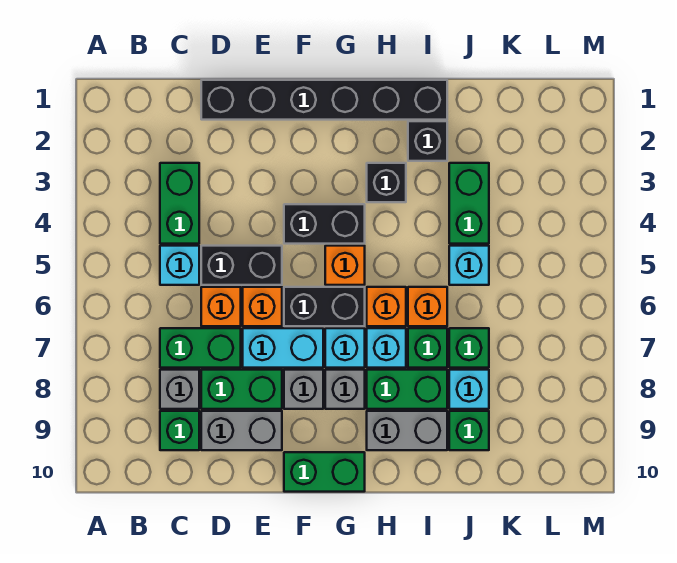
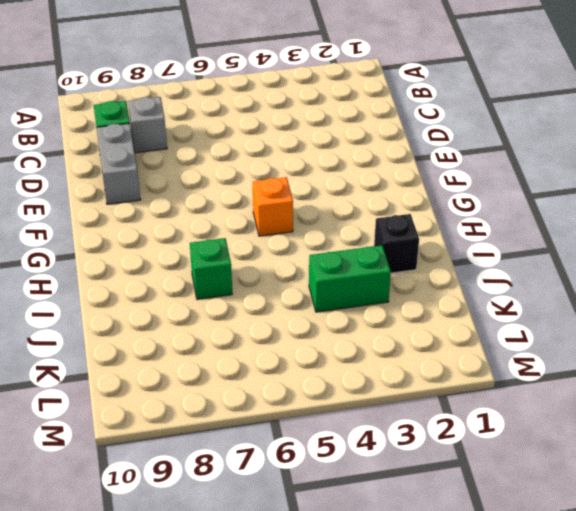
none -> green 1x2 brick [160,163,199,244]
none -> cyan 1x1 brick [160,246,199,285]
none -> green 1x2 brick [160,328,241,368]
none -> black 1x6 brick [201,80,447,120]

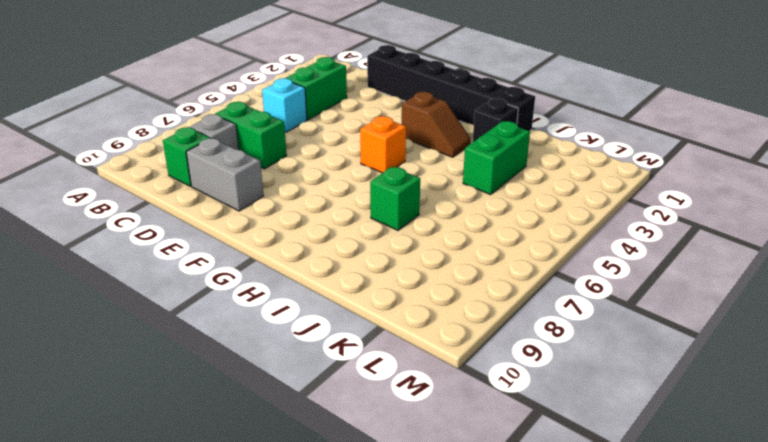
brown 1x2 slope [402,92,471,157] -> black 1x1 brick [367,163,406,202]
none -> black 1x2 brick [201,246,282,285]
none -> orange 1x1 brick [201,287,241,326]
none -> green 1x2 brick [201,370,282,409]
none -> orange 1x1 brick [243,287,282,326]

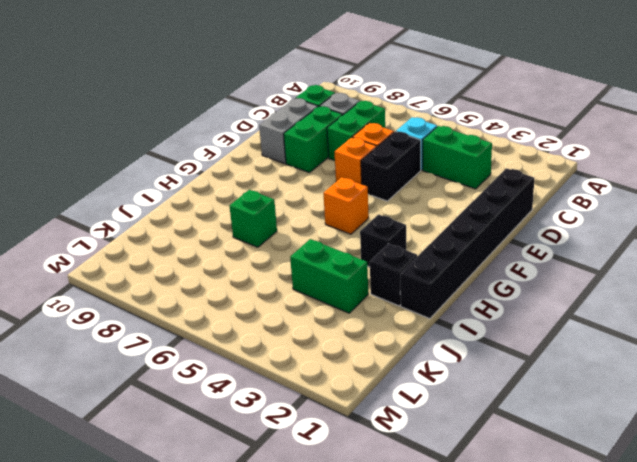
none -> cyan 1x2 brick [243,328,323,368]
none -> black 1x2 brick [284,204,365,244]
none -> black 1x2 brick [284,287,365,326]
none -> grey 1x1 brick [284,370,323,409]

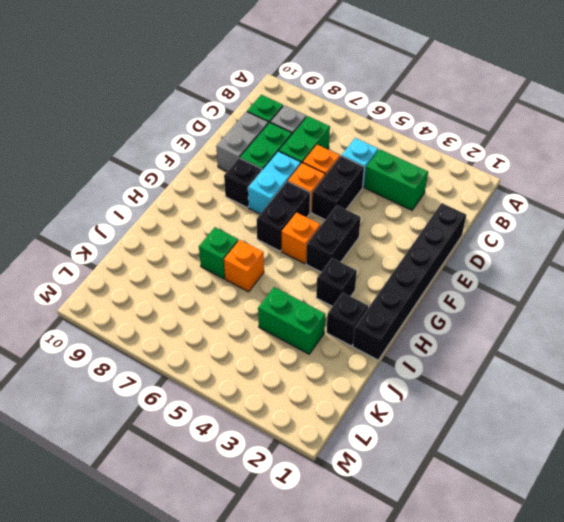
black 1x1 brick [224,158,262,208] -> grey 1x1 brick [284,370,323,409]
none -> green 1x2 brick [284,452,365,492]
none -> cyan 1x1 brick [325,328,365,368]
none -> grey 1x1 brick [325,370,365,409]
none -> orange 1x1 brick [367,287,406,326]

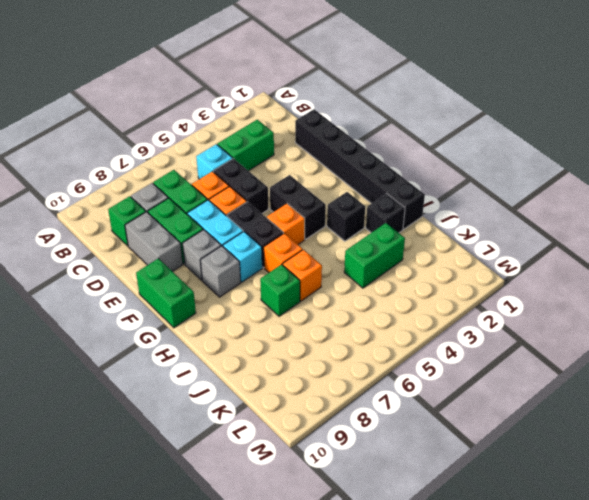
none -> cyan 1x1 brick [367,328,406,368]
none -> green 1x2 brick [367,370,447,409]
none -> grey 1x2 brick [367,411,447,450]
none -> cyan 1x1 brick [449,246,489,285]

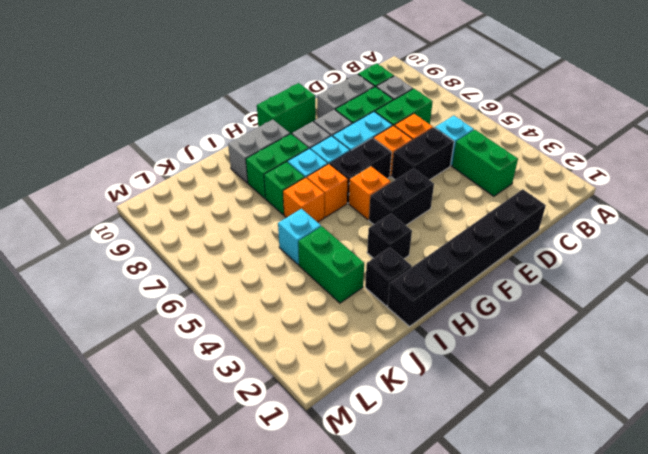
none -> green 1x1 brick [449,328,489,368]
none -> cyan 1x1 brick [449,370,489,409]
none -> green 1x1 brick [449,411,489,450]

